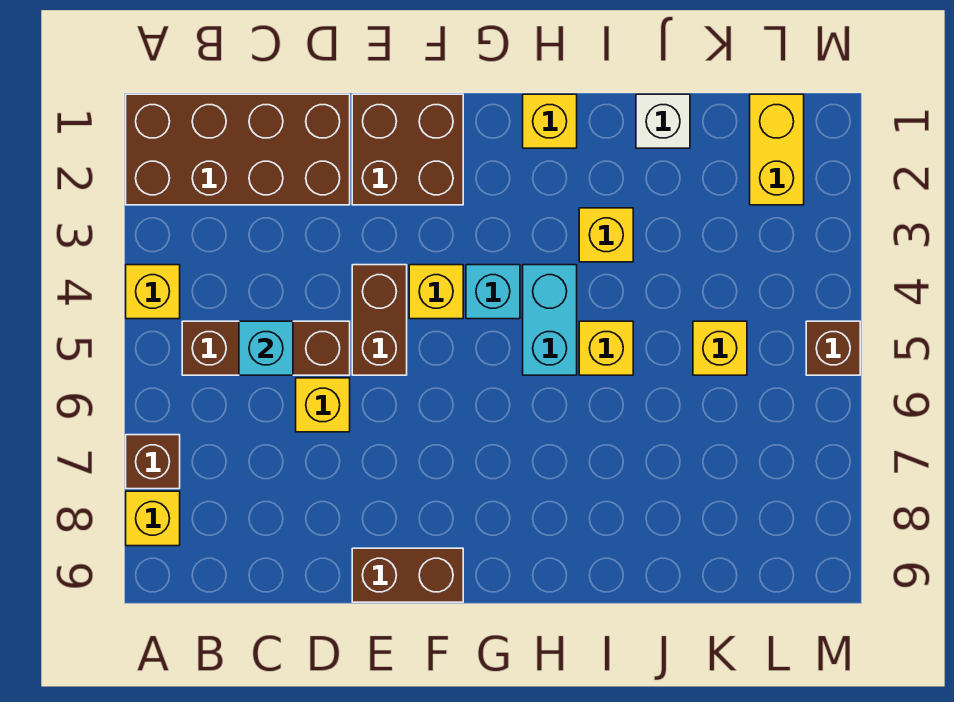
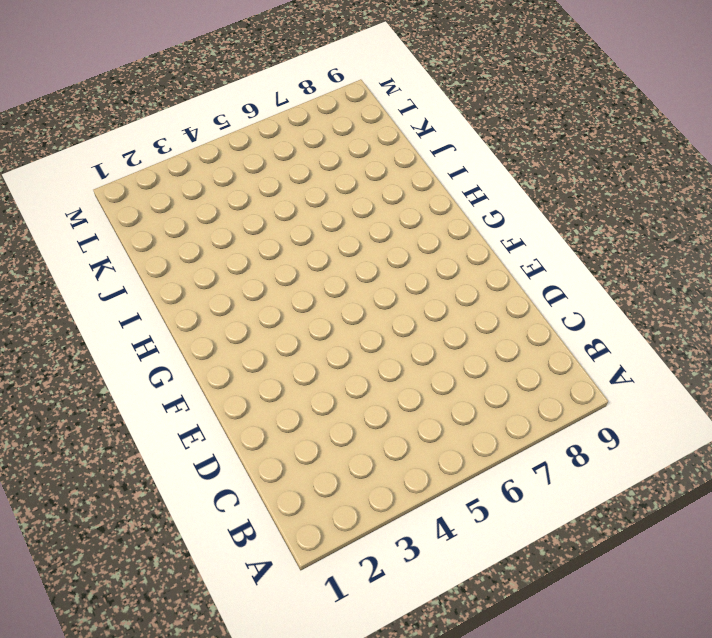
none -> brown 2x4 brick [126,94,350,205]
none -> yellow 1x1 brick [126,265,180,319]
none -> brown 1x1 brick [126,435,180,489]

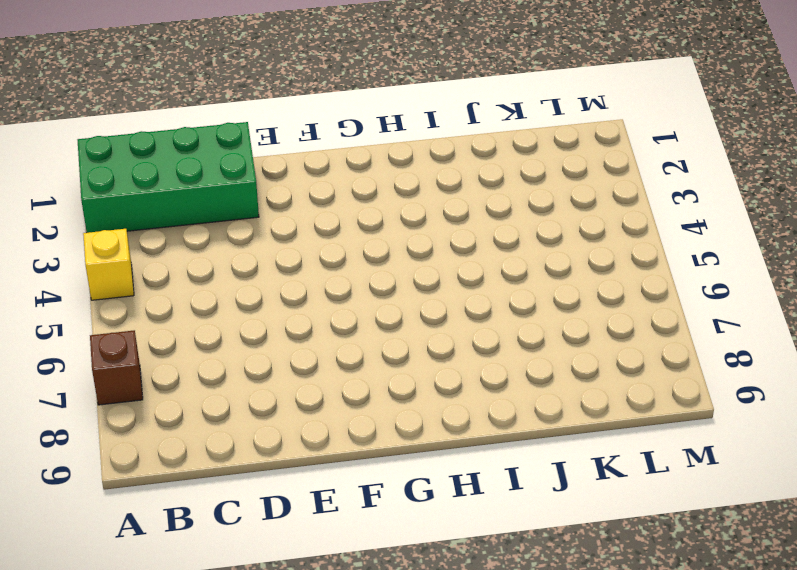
green 2x4 brick [78,122,259,233] -> brown 2x4 brick [126,94,350,205]
none -> yellow 1x1 brick [126,491,180,546]
none -> brown 1x3 brick [182,321,350,375]
none -> yellow 1x1 brick [296,378,350,432]

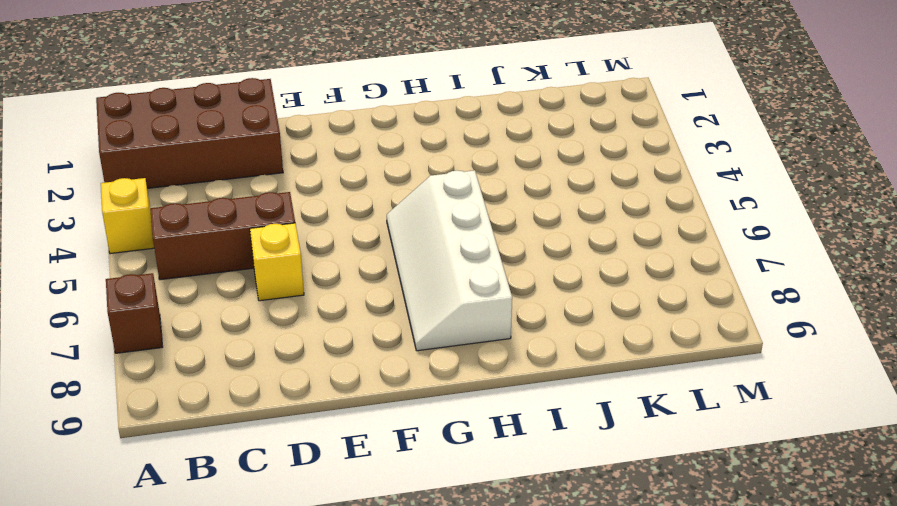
white 2x4 slope [387,170,512,351] -> cyan 1x2 brick [523,265,577,375]
none -> yellow 1x1 brick [126,491,180,546]
none -> brown 2x2 brick [352,94,463,205]
none -> brown 1x2 brick [352,265,407,375]

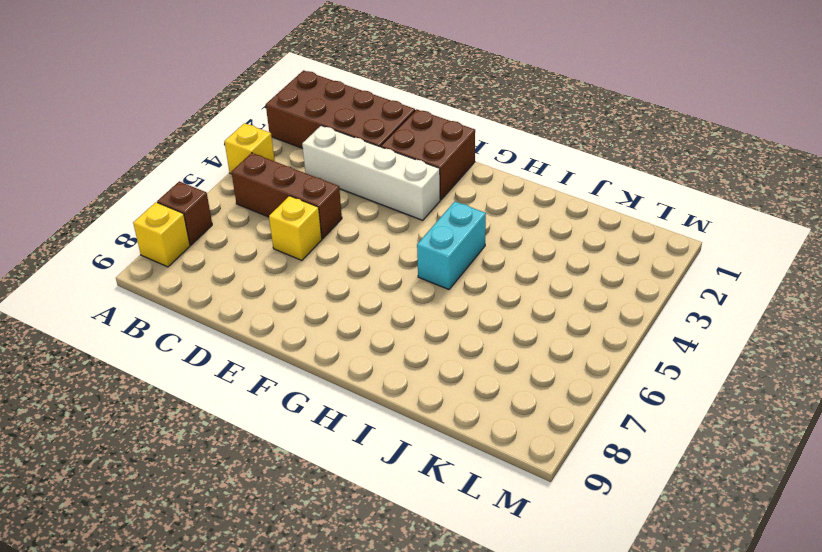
white 1x4 brick [302,126,440,220] -> none
none -> brown 1x2 brick [352,265,407,375]
none -> brown 1x2 brick [352,548,463,602]
none -> yellow 1x1 brick [409,265,463,319]

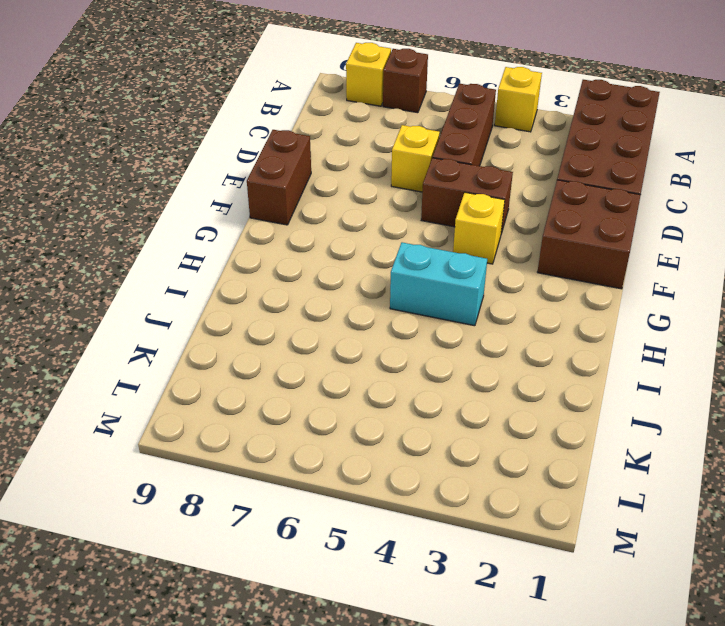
none -> cyan 1x1 brick [466,265,520,319]
none -> yellow 1x1 brick [523,94,577,148]
none -> yellow 1x1 brick [579,208,633,262]

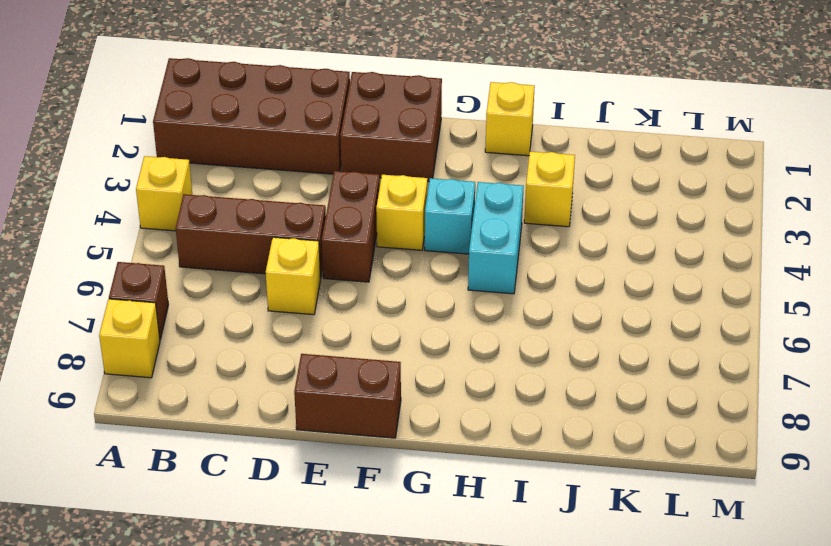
none -> yellow 1x1 brick [579,321,633,375]
none -> white 1x1 brick [636,94,690,148]
none -> yellow 1x1 brick [693,321,747,375]

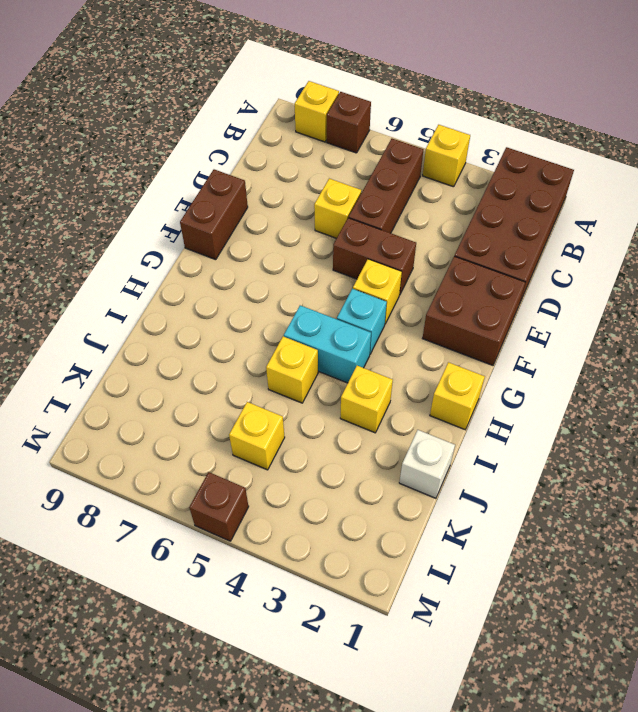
none -> yellow 1x2 brick [750,94,804,205]
none -> cyan 1x1 brick [239,321,293,375]

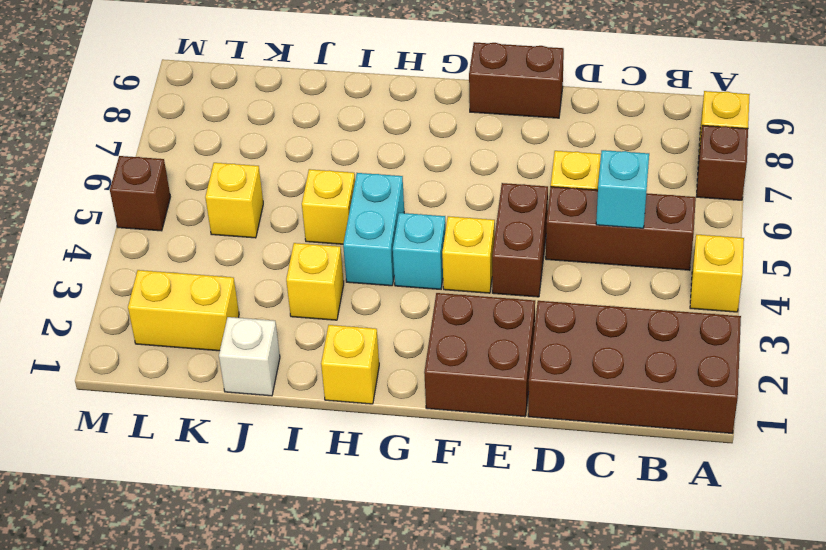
yellow 1x2 brick [128,270,239,351] -> yellow 1x2 brick turned to [750,94,804,205]

